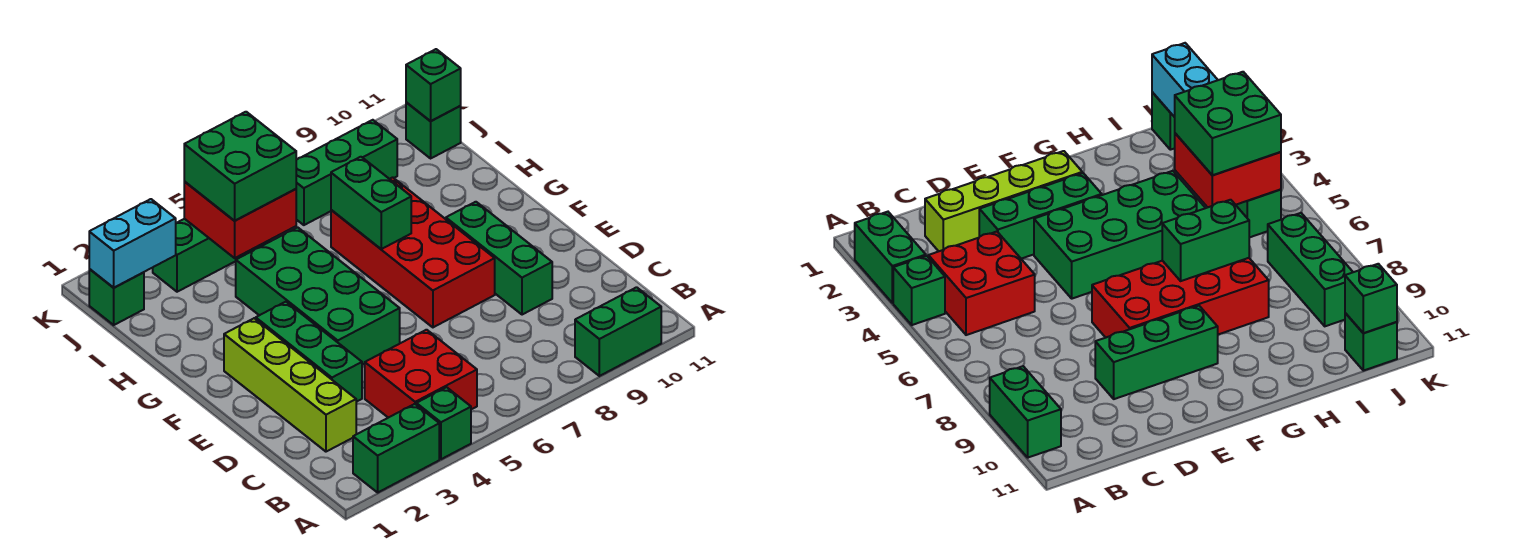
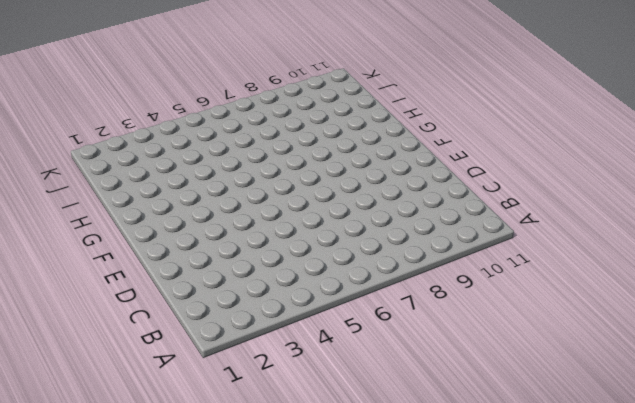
none -> green 1x2 brick [353,404,439,492]
none -> green 1x1 brick [416,387,471,459]
none -> green 1x2 brick [575,287,661,376]

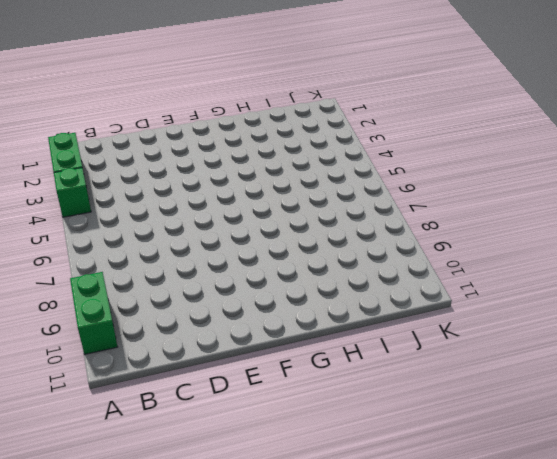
none -> red 2x2 brick [365,330,477,418]
none -> lime 1x4 brick [224,318,356,452]
none -> green 1x3 brick [256,302,362,402]

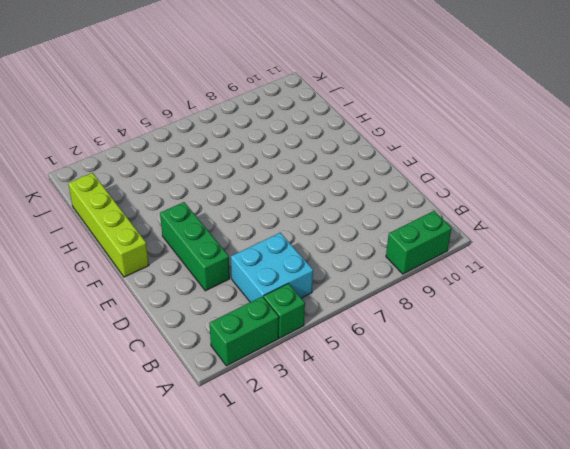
cyan 2x2 brick [231,233,313,302] -> red 2x2 brick [365,330,477,418]
lime 1x4 brick [68,173,149,277] -> lime 1x4 brick moved to [224,318,356,452]
none -> green 1x3 brick [446,202,552,315]
none -> green 2x4 brick [236,227,400,365]
none -> red 2x4 brick [331,177,495,327]

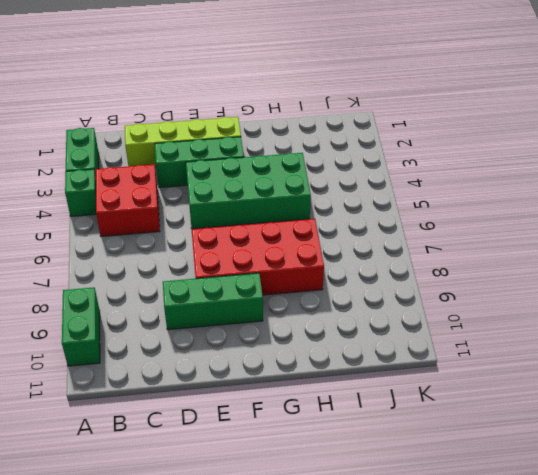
none -> green 1x1 brick [89,269,144,325]
none -> green 1x3 brick [153,219,271,292]
none -> green 1x3 brick [296,120,397,225]

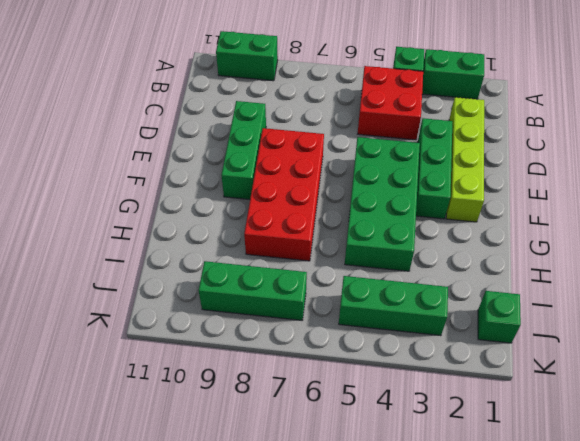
none -> green 1x1 brick [406,102,461,158]
none -> green 1x2 brick [331,157,411,249]
none -> red 2x2 brick [184,181,296,258]

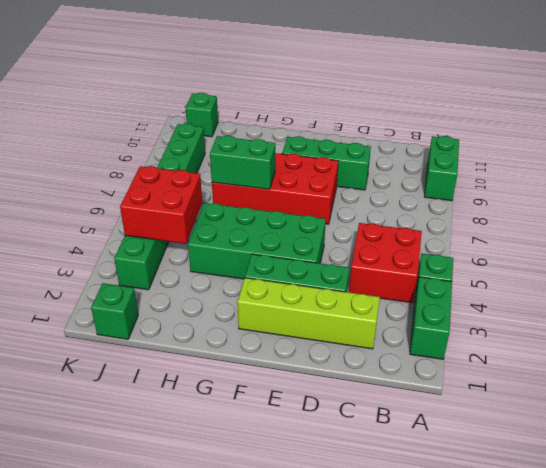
none -> cyan 1x2 brick [89,199,176,288]
none -> green 1x1 brick [406,49,461,121]
none -> green 2x2 brick [184,112,296,221]

